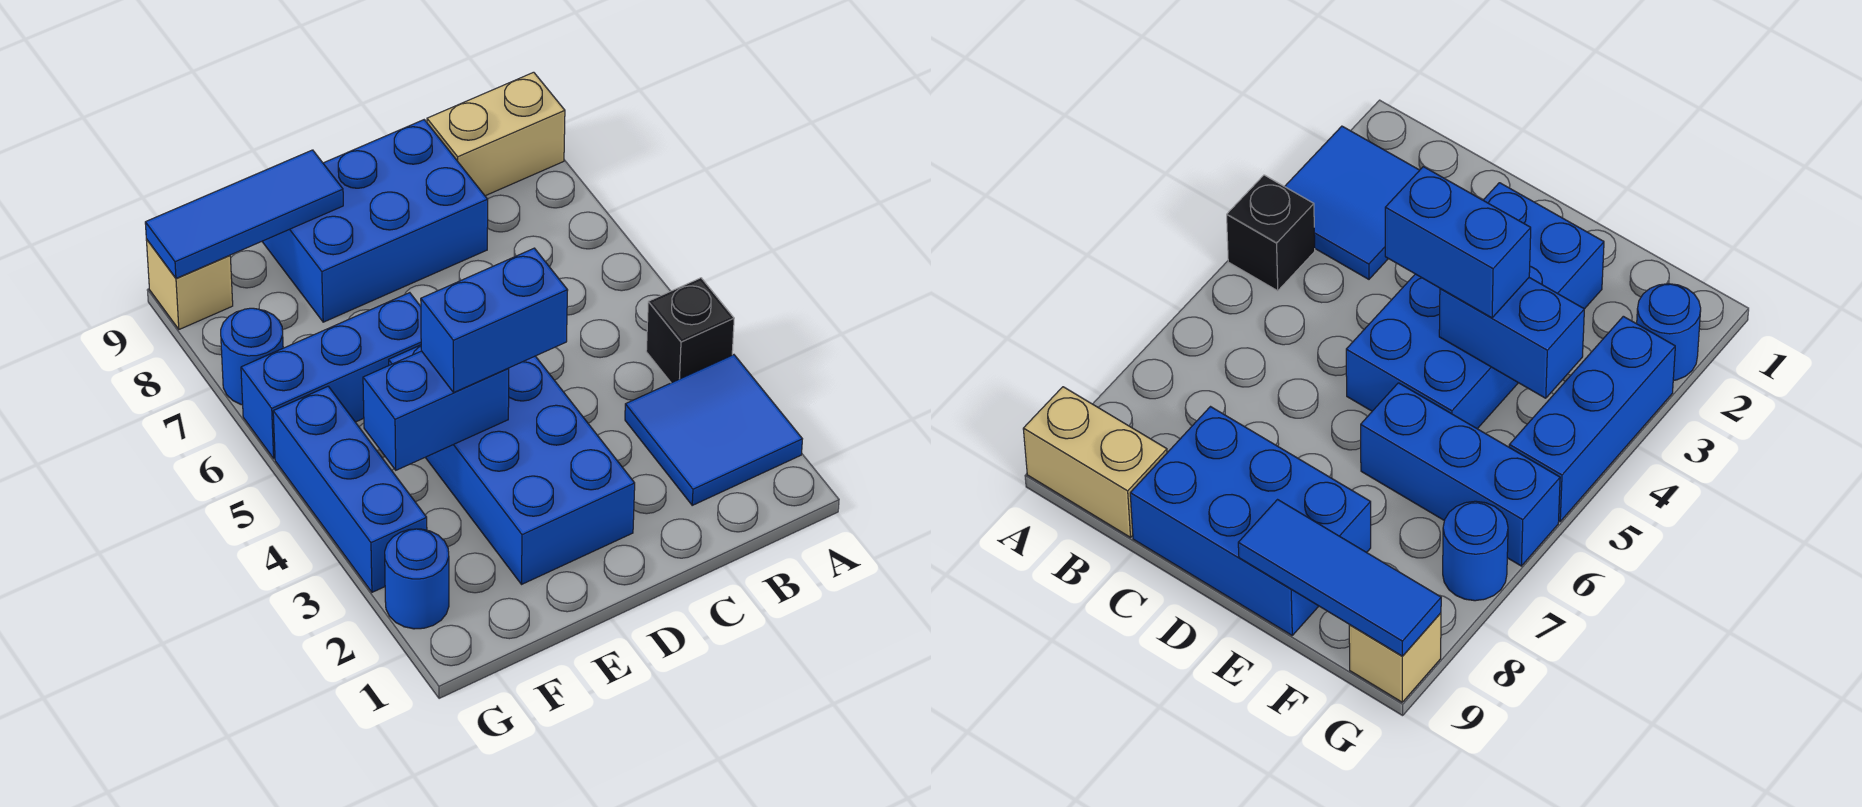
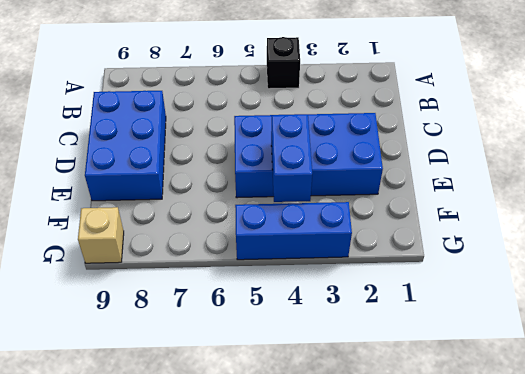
none -> blue 2x2 tile [625,355,802,505]
none -> tan 1x2 brick [427,72,565,196]
none -> blue 1x3 brick [241,293,421,458]

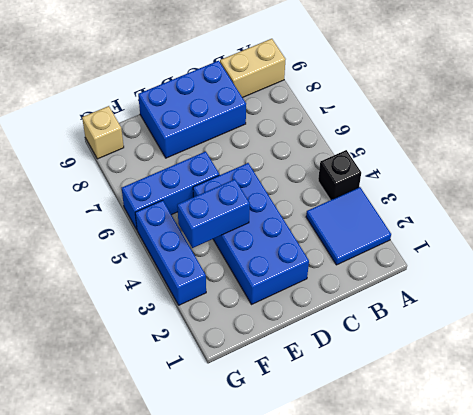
none -> blue 1x1 round brick [385,529,449,629]
none -> blue 1x1 round brick [221,308,283,405]
none -> blue 1x3 tile [145,150,343,278]

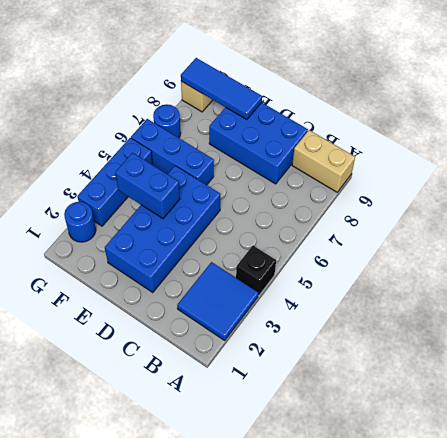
none -> blue 1x2 brick [421,248,568,392]

